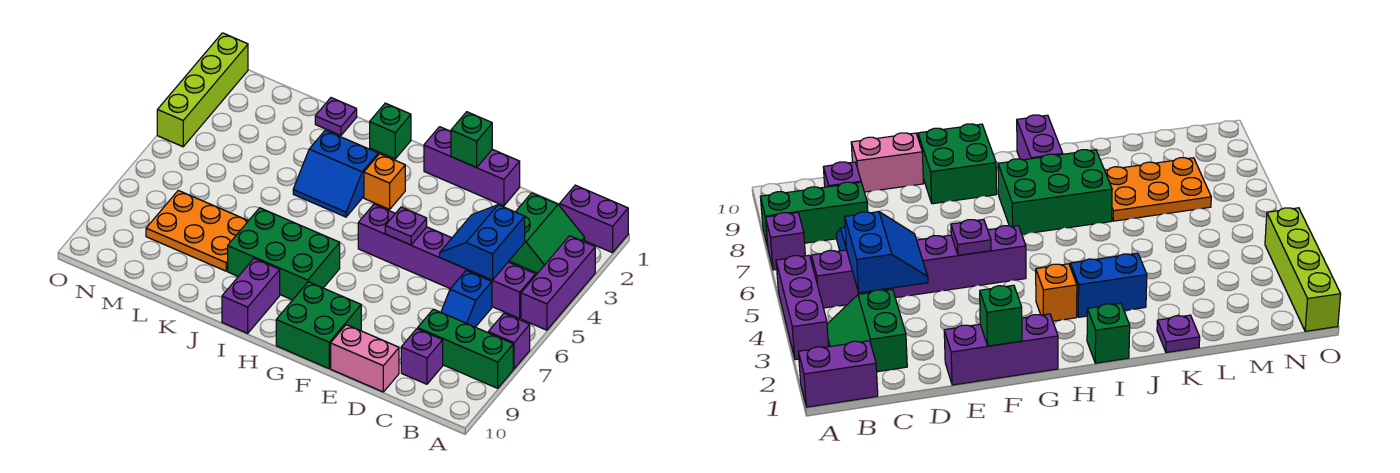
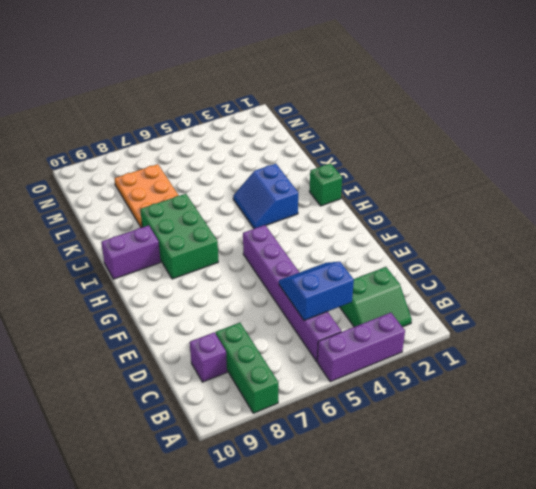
none -> purple 1x2 brick [560,185,628,253]
none -> purple 1x1 brick [488,313,530,369]
none -> blue 1x2 slope [441,271,492,327]

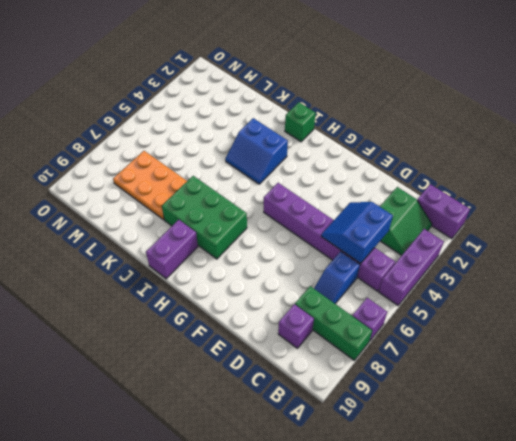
none -> pink 1x2 brick [331,325,399,392]
none -> purple 1x3 brick [424,127,520,206]
none -> green 2x2 brick [276,282,361,368]

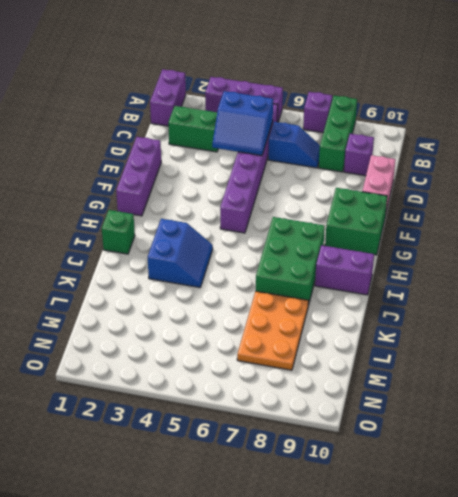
none -> orange 1x1 brick [364,154,405,209]
none -> purple 1x1 plate [315,98,357,135]
none -> lime 1x4 brick [157,33,248,147]

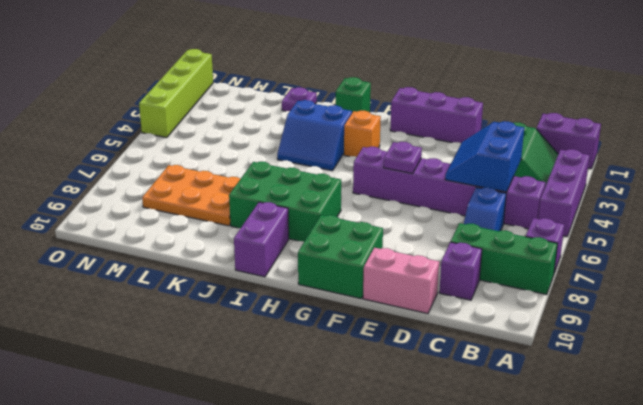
none -> green 1x1 brick [451,112,492,167]

